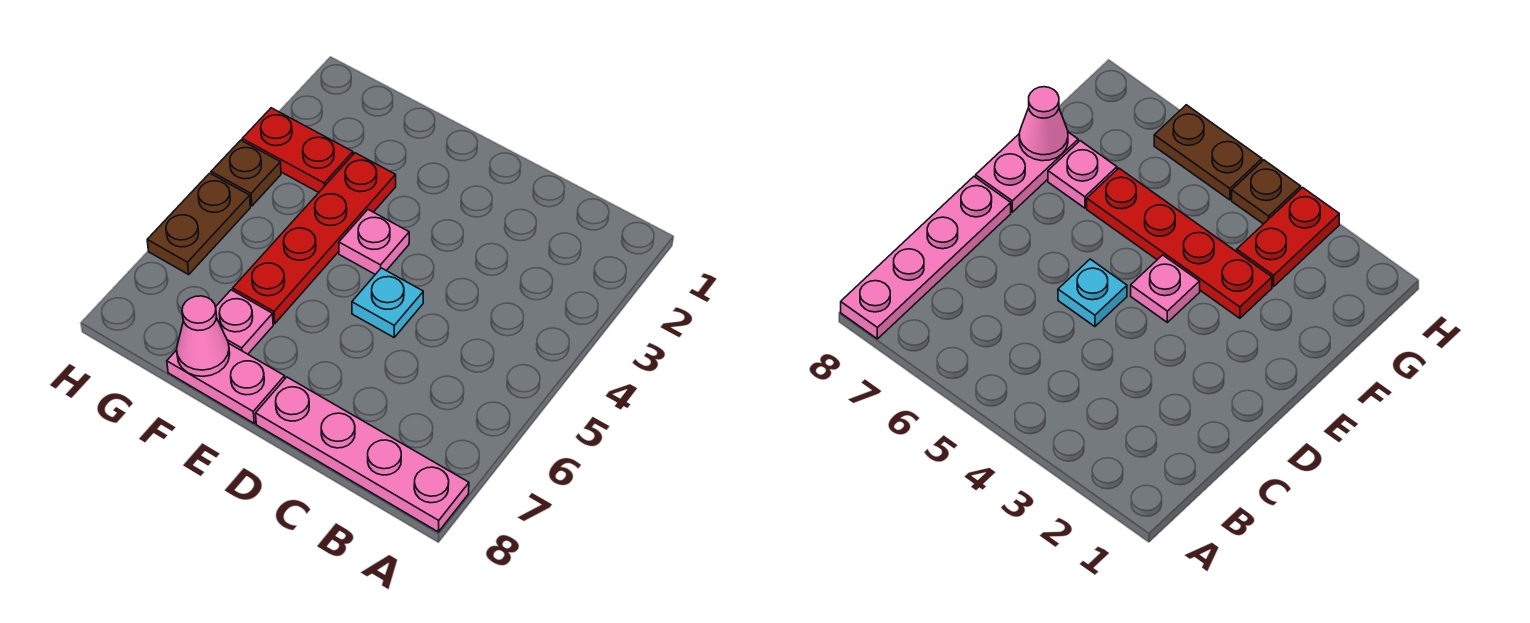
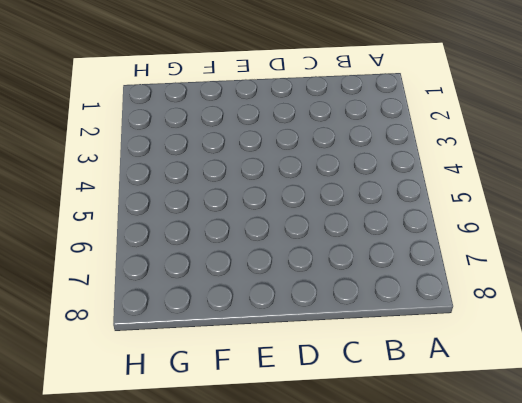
none -> pink 1x4 plate [256,377,469,532]
none -> cyan 1x1 plate [352,268,423,337]

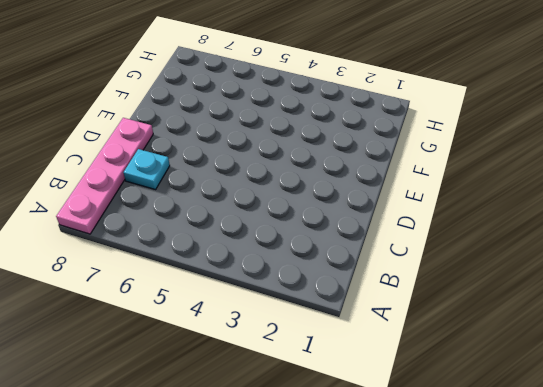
cyan 1x1 plate [123,149,170,190] -> cyan 1x1 plate moved to [352,268,423,337]
none -> pink 1x1 plate [339,210,409,274]
none -> pink 1x2 plate [167,343,285,423]

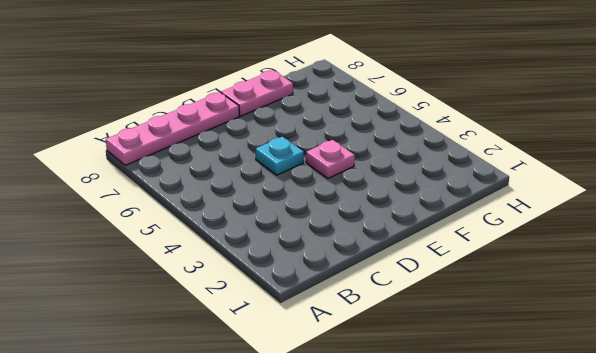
none -> red 1x4 plate [233,153,396,324]
none -> pink 1x1 plate [216,290,273,354]

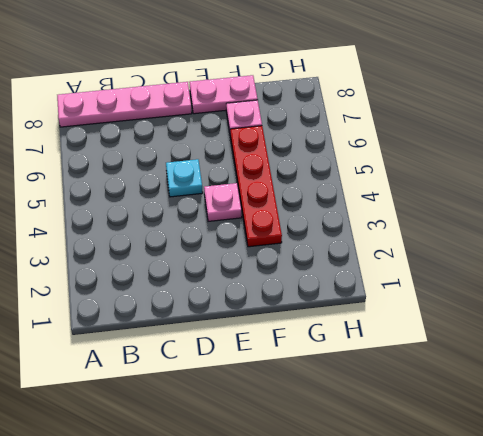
none -> red 1x2 plate [242,108,353,192]
none -> brown 1x1 plate [211,140,281,206]

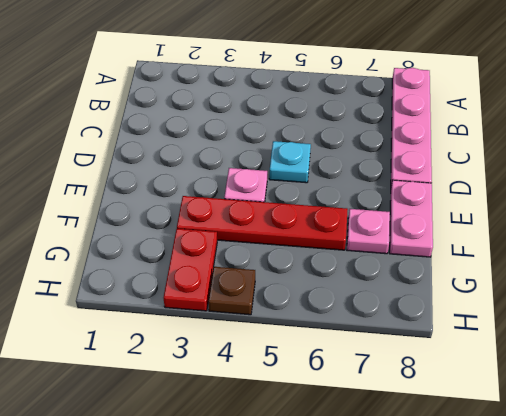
none -> brown 1x2 plate [147,173,250,274]
none -> pink 1x1 cone [177,296,230,376]

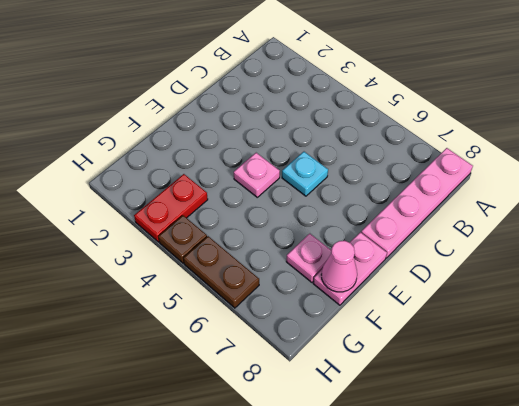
none -> red 1x4 plate [233,153,396,324]

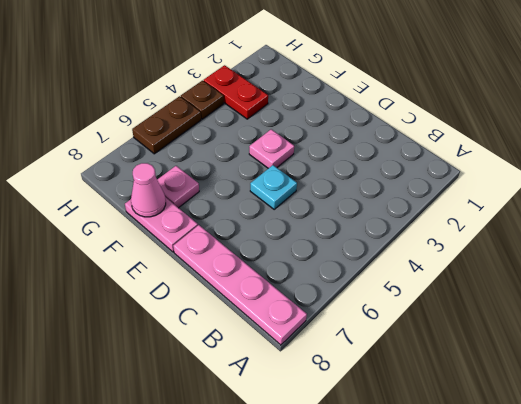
none -> red 1x4 plate [233,153,396,324]

